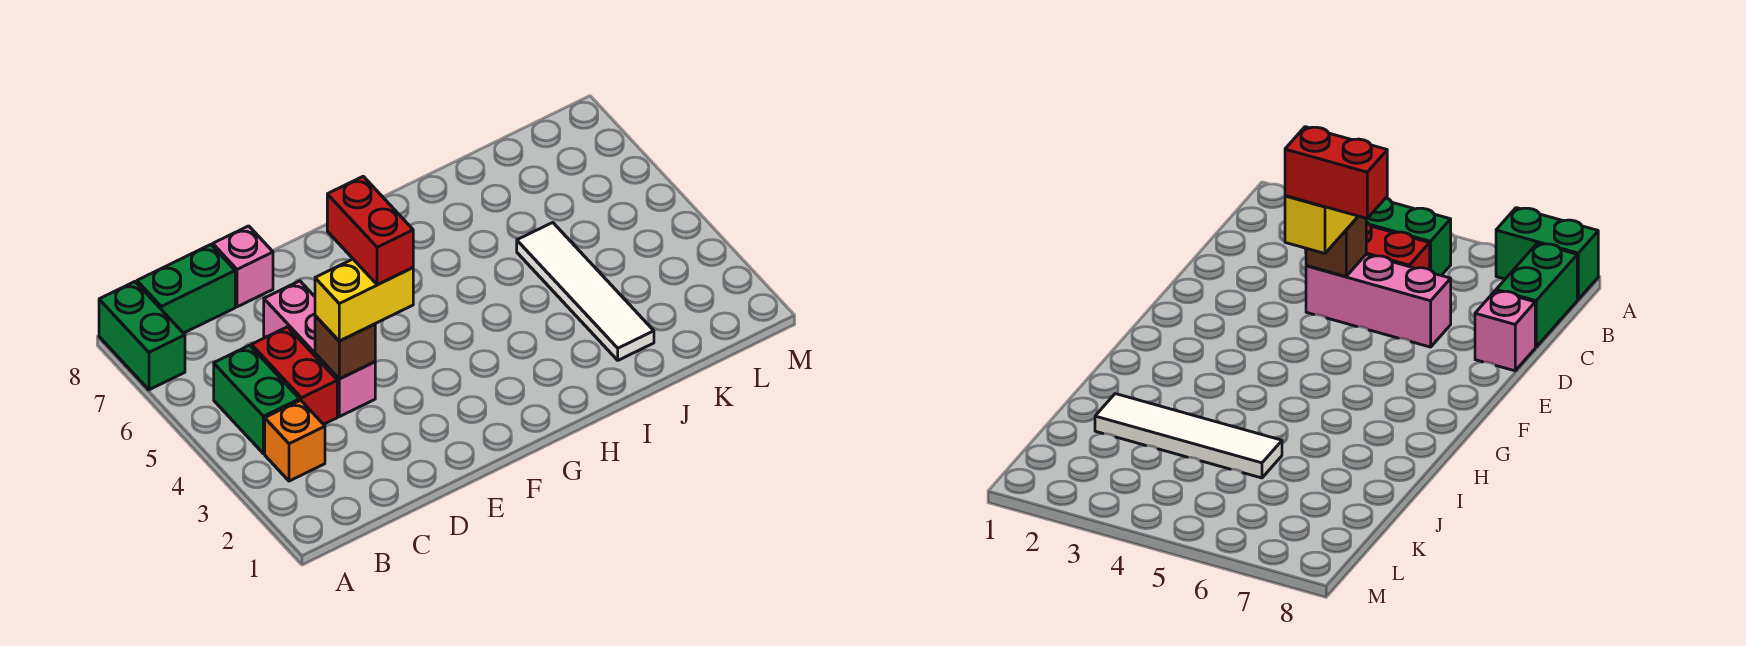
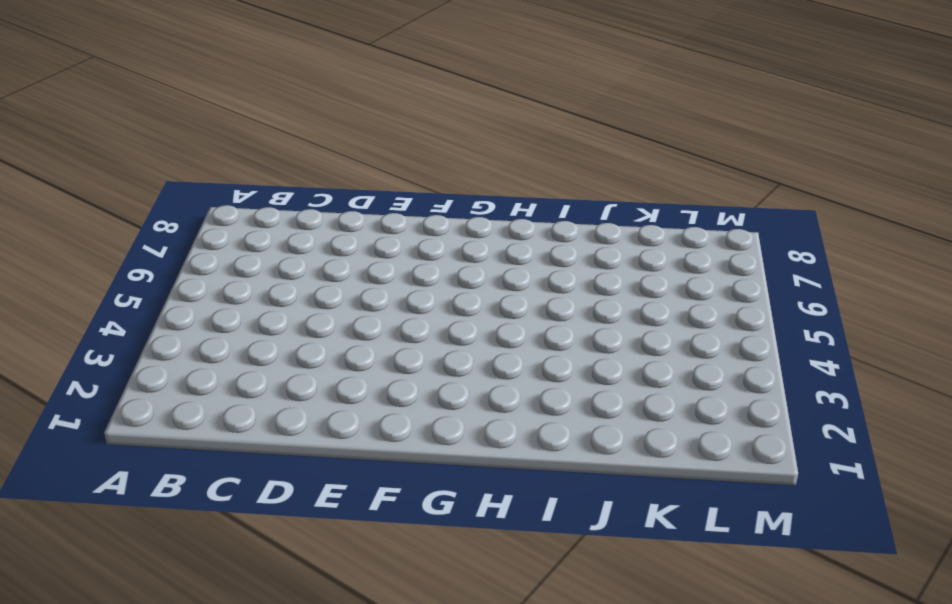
none -> green 1x2 brick [99,282,185,390]
none -> orange 1x1 brick [265,400,325,481]

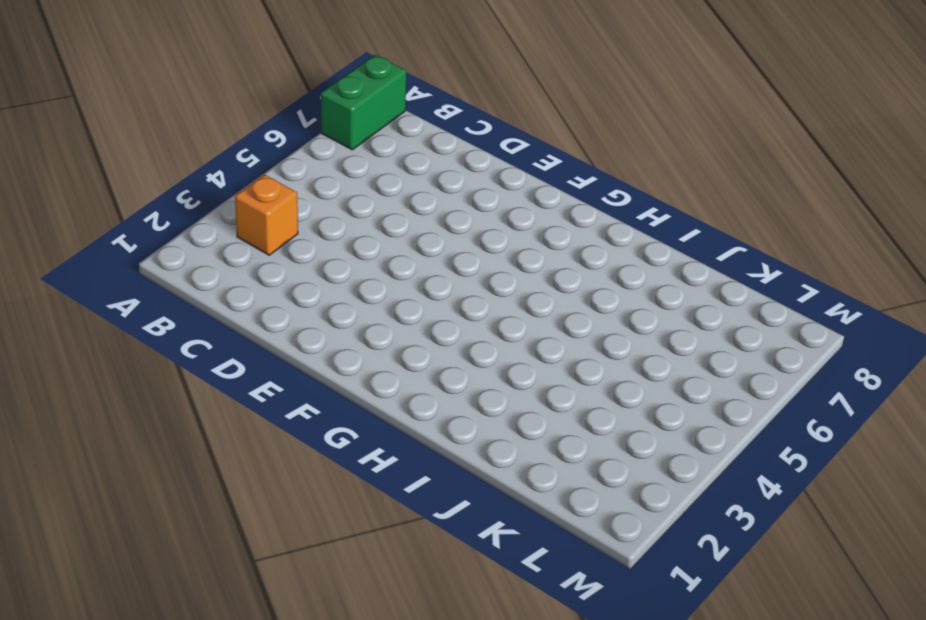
none -> green 1x2 brick [214,345,300,454]
none -> green 1x2 brick [137,245,235,333]

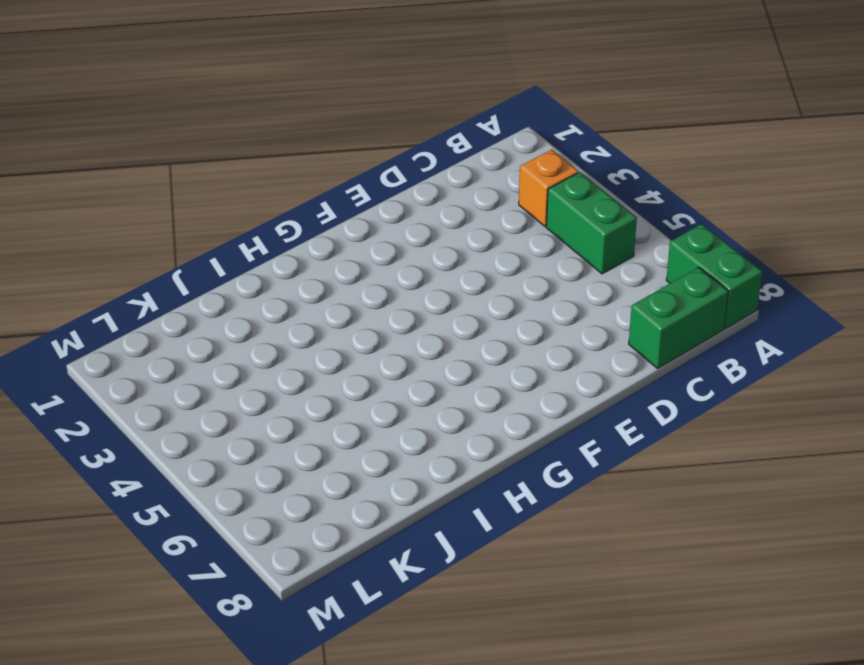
none -> red 1x2 brick [251,327,337,424]
none -> pink 1x3 brick [264,281,375,417]

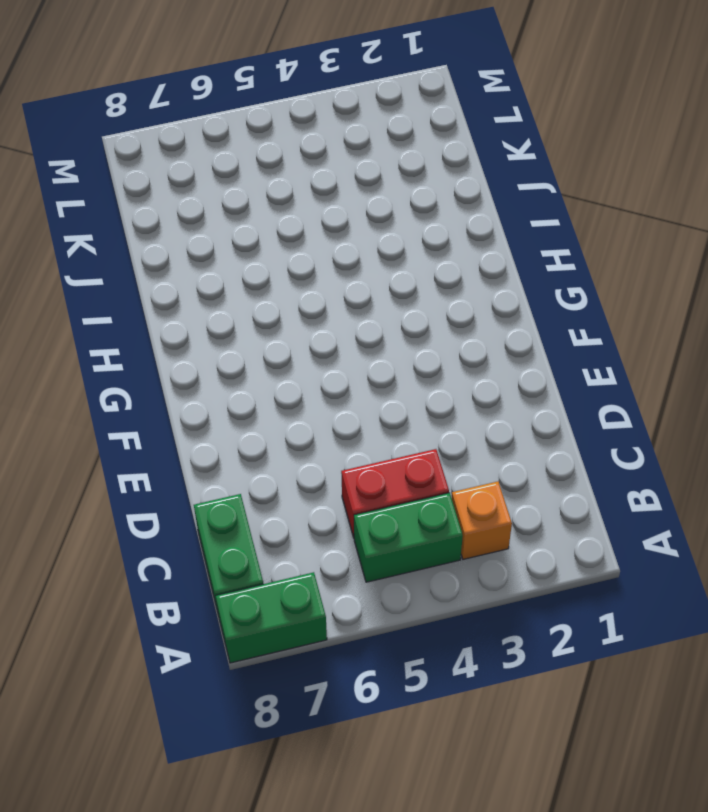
none -> pink 1x3 brick [264,281,375,417]
none -> pink 1x1 brick [213,226,273,307]

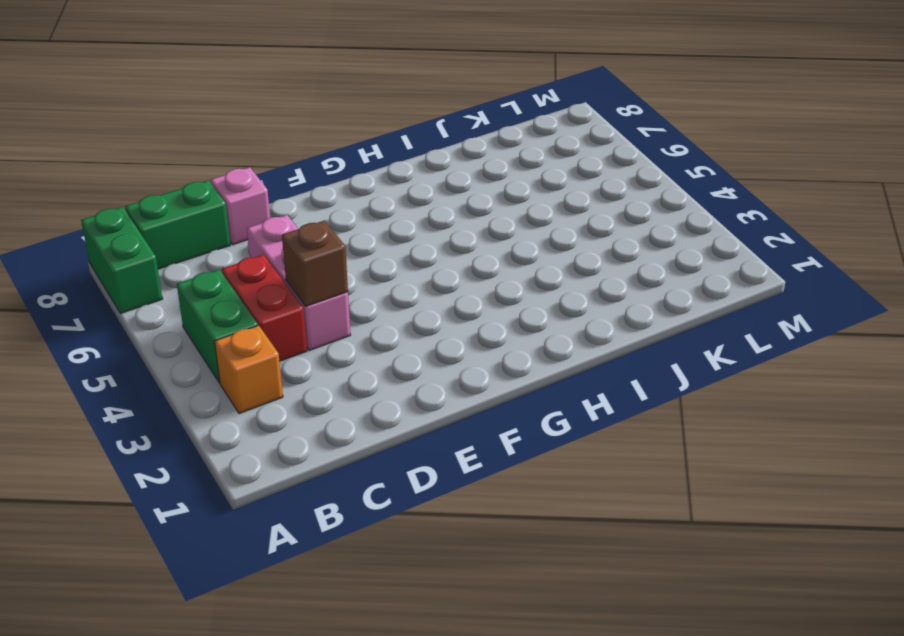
none -> white 1x4 tile [517,223,654,360]
none -> yellow 1x2 brick [315,259,413,341]

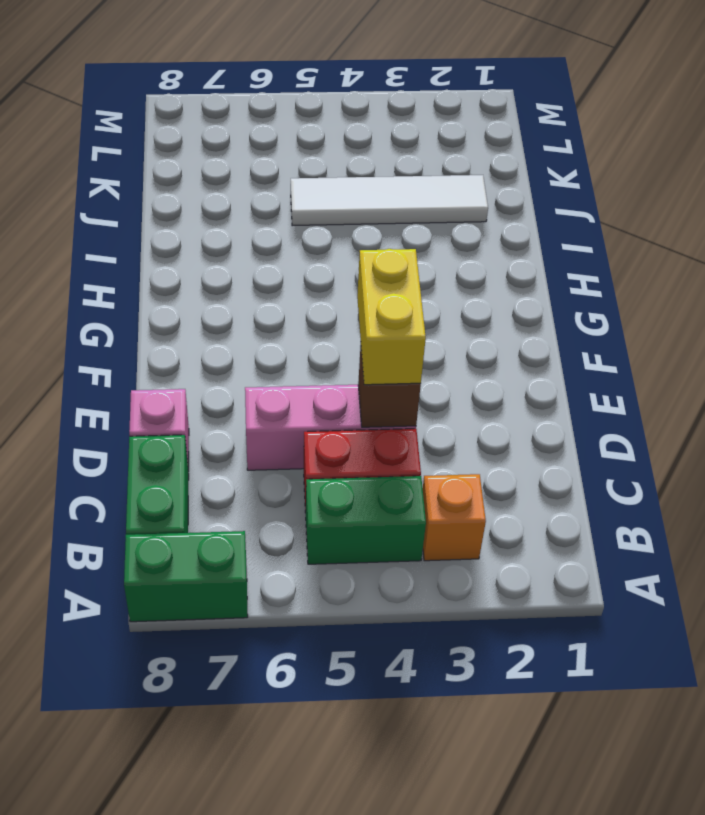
none -> red 1x2 brick [327,176,413,285]

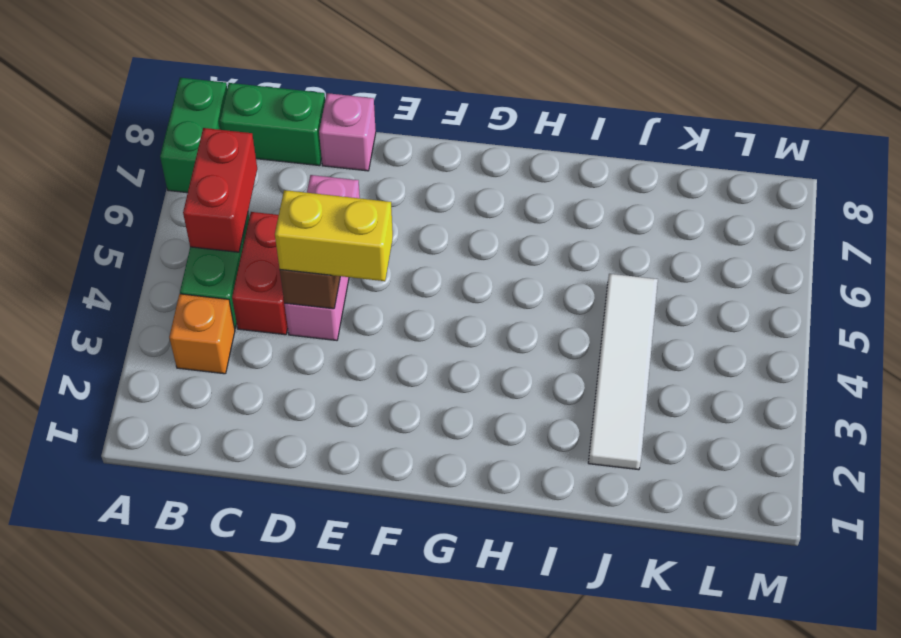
red 1x2 brick [183,128,257,252] -> red 1x2 brick moved to [327,176,413,285]

